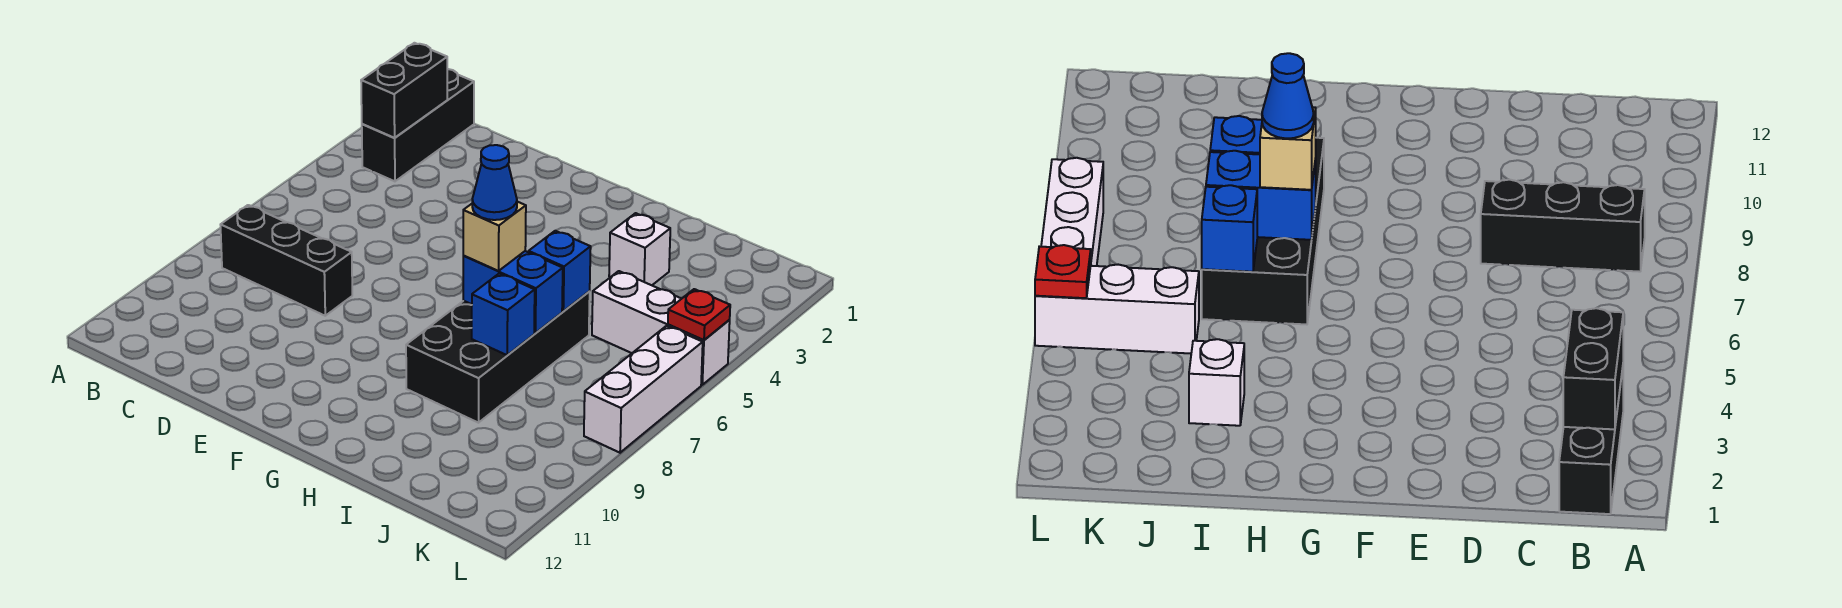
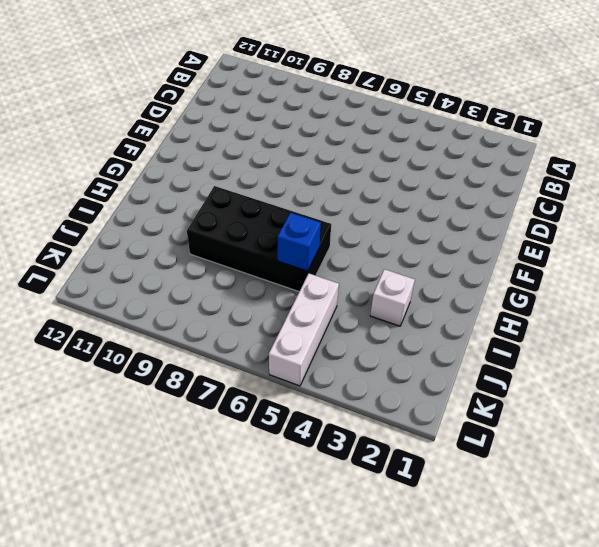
none -> black 1x3 brick [362,69,474,181]
none -> black 1x3 brick [220,205,352,316]
none -> white 1x3 brick [584,326,703,453]

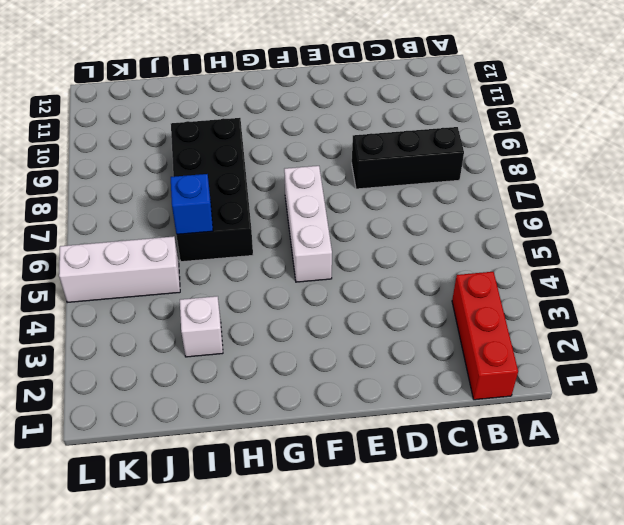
red 1x3 brick [452,272,518,400] -> black 1x3 brick [362,69,474,181]
white 1x3 brick [284,166,332,282] -> white 1x3 brick moved to [584,326,703,453]
none -> black 1x2 brick [361,43,447,138]
none -> blue 1x2 brick [463,251,563,333]
none -> blue 1x1 brick [472,274,535,355]

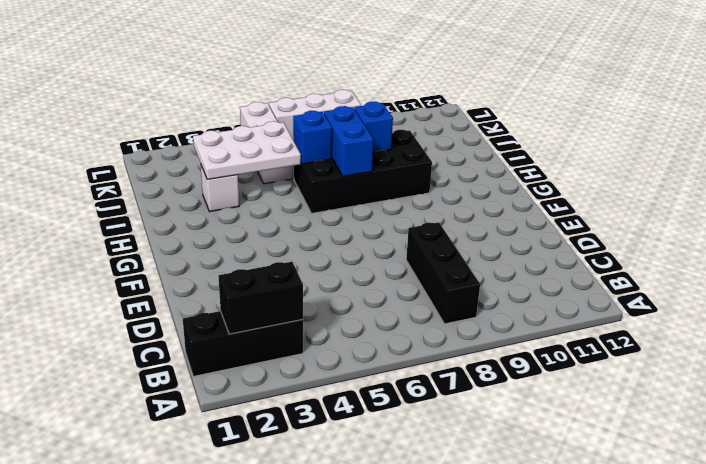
white 2x3 plate [193,121,301,179] -> none
none -> red 1x1 plate [668,289,730,340]
none -> tan 1x1 brick [463,202,526,271]
none -> blue 1x1 cone [472,145,517,220]

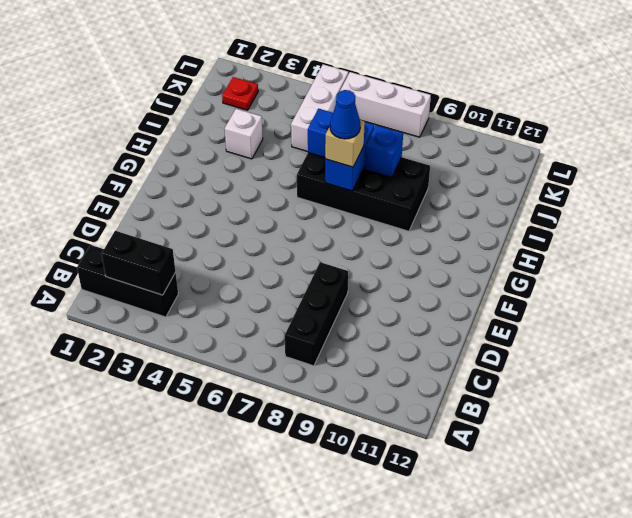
red 1x1 plate [222,77,258,110] -> red 1x1 plate moved to [668,289,730,340]

